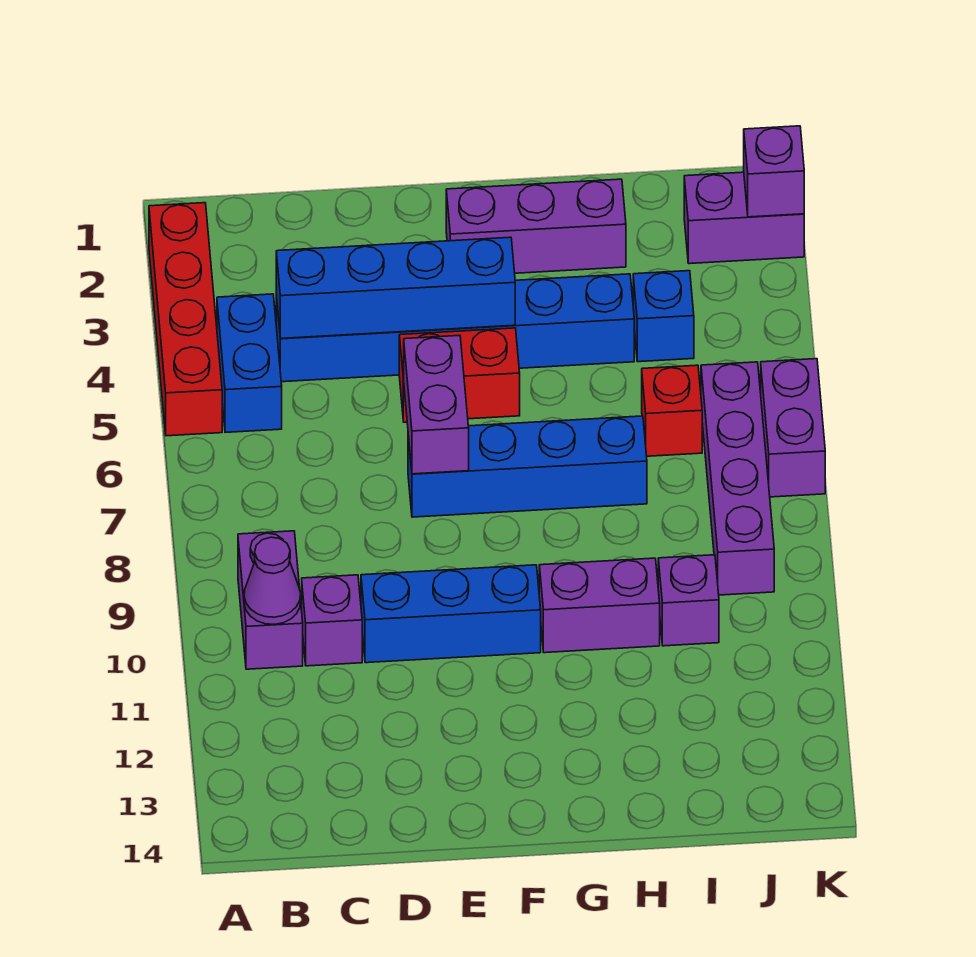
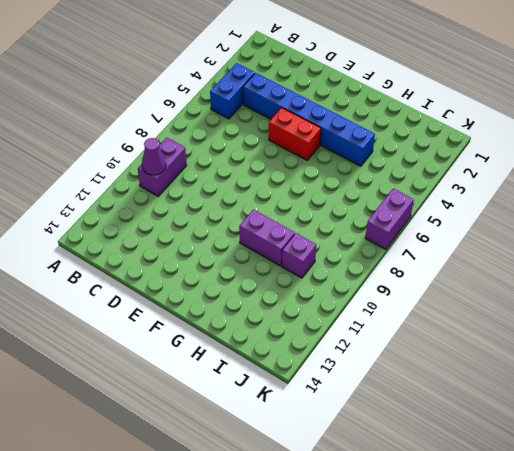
none -> red 1x4 brick [149,203,222,436]
none -> purple 1x1 brick [302,575,362,666]
none -> blue 1x3 brick [361,565,541,663]

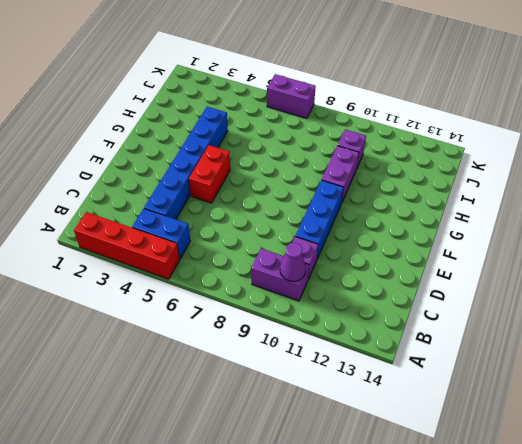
none -> blue 1x4 brick [408,416,647,517]
none -> purple 1x3 brick [446,179,626,273]
none -> blue 1x1 brick [633,271,694,362]

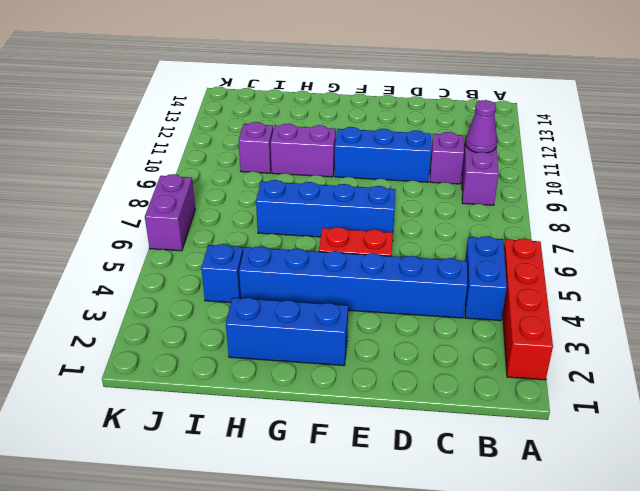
blue 1x3 brick [226,298,348,366] -> purple 1x3 brick [446,179,626,273]
none -> red 1x1 brick [642,365,702,456]
none -> purple 1x2 brick [684,172,804,264]
none -> purple 1x4 brick [701,362,774,595]

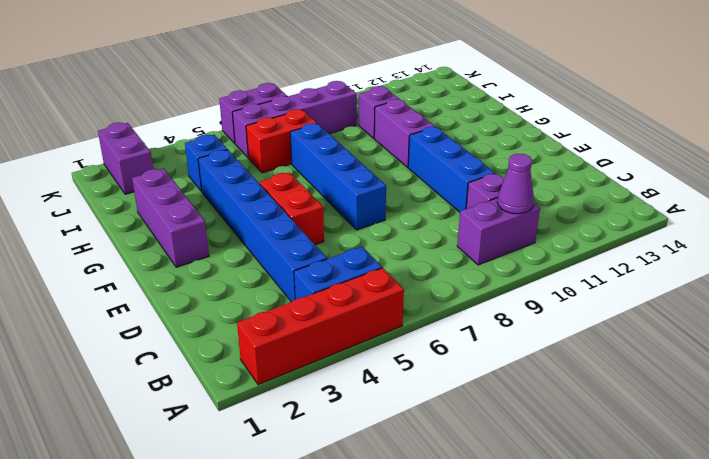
red 1x2 brick [246,109,317,173] -> red 1x1 brick [642,365,702,456]
none -> blue 1x4 brick [276,237,515,339]
none -> purple 1x2 brick [403,335,469,474]
none -> purple 1x1 brick [744,126,804,217]

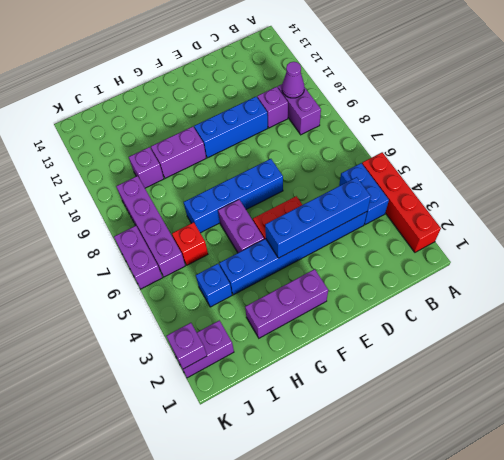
purple 1x2 brick [218,200,264,253] -> purple 1x2 brick moved to [403,335,469,474]

